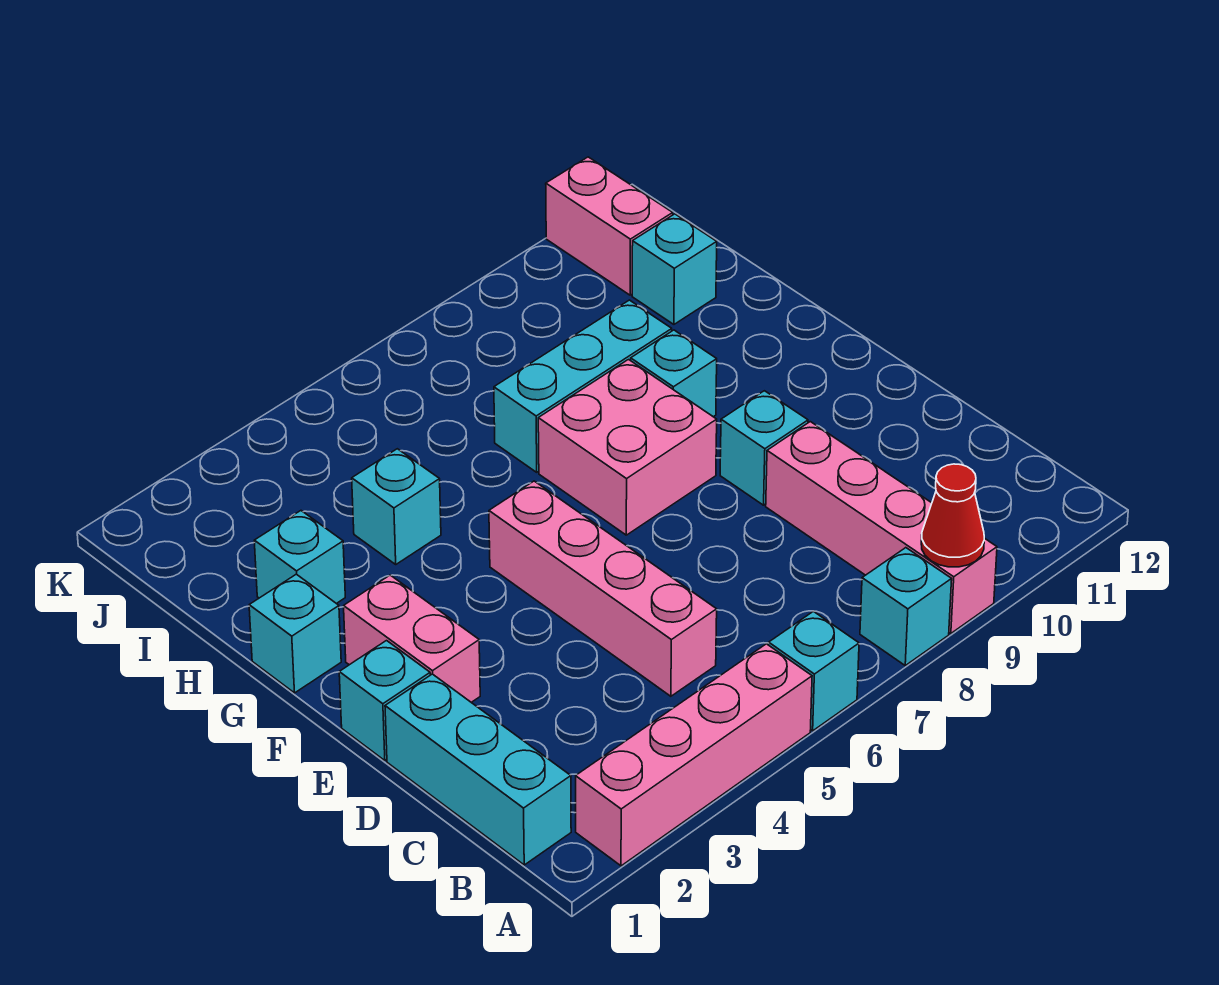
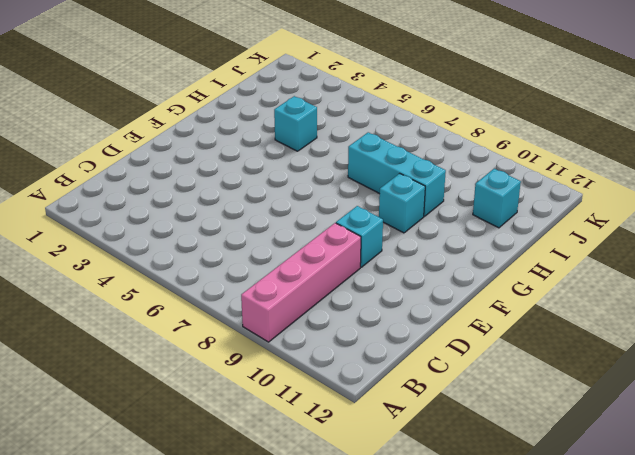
none -> pink 1x4 brick [576,644,812,866]
none -> cyan 1x1 brick [769,611,859,731]
none -> cyan 1x1 brick [860,548,952,665]

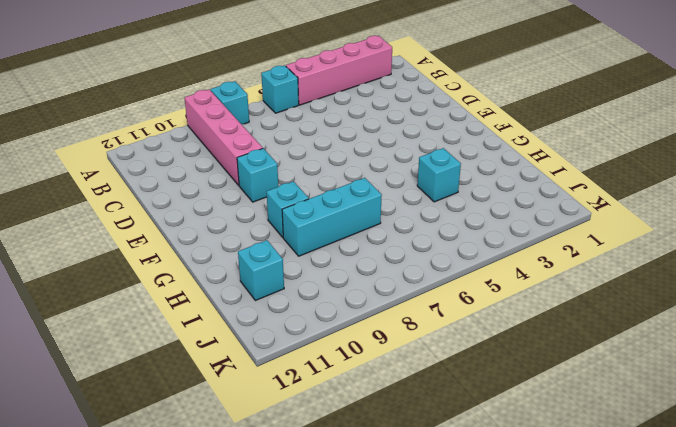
none -> cyan 1x3 brick [385,674,571,865]
none -> pink 1x4 brick [489,481,717,696]
none -> cyan 1x1 brick [339,641,430,761]

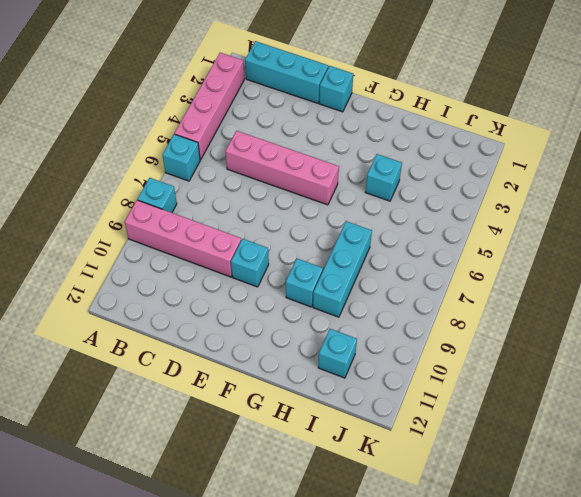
none -> pink 1x2 brick [344,575,480,702]
none -> pink 2x2 brick [538,360,717,535]
none -> cyan 1x1 brick [249,574,341,693]

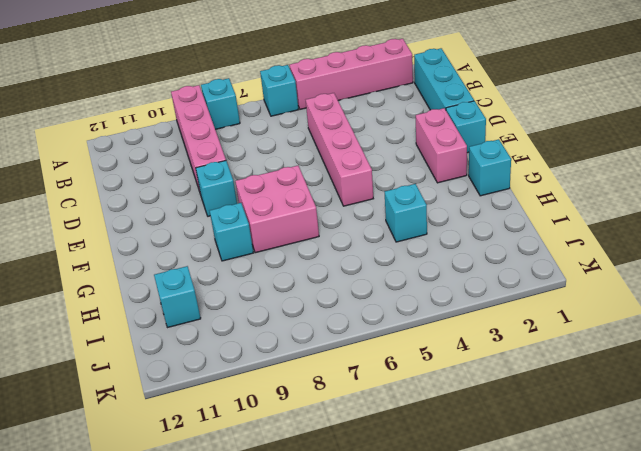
none -> cyan 1x1 brick [254,511,345,604]
none -> cyan 1x3 brick [494,300,672,472]
none -> pink 1x2 brick [546,157,673,295]

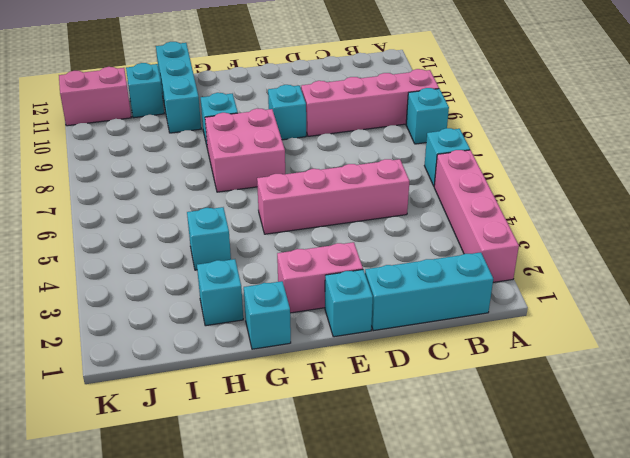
cyan 1x3 brick [156,42,201,133] -> cyan 1x3 brick moved to [494,300,672,472]
none -> red 1x1 cone [921,464,984,567]

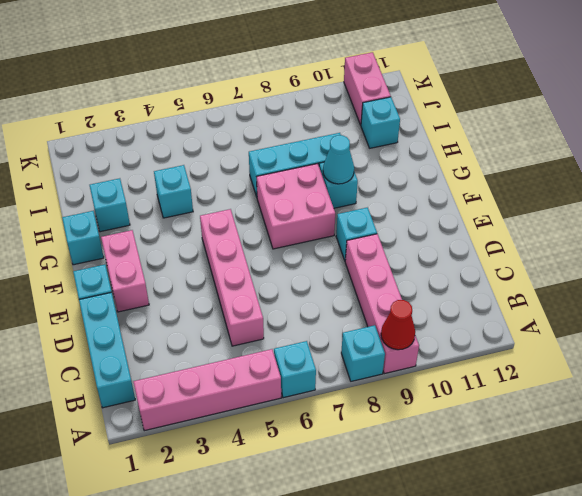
cyan 1x1 cone [323,135,354,184] -> none

